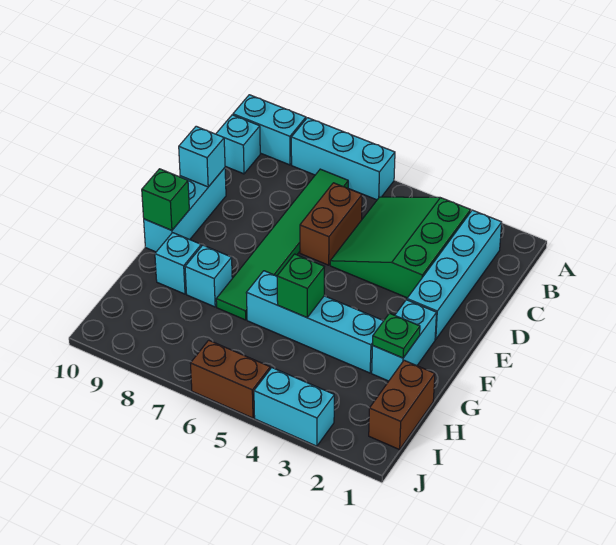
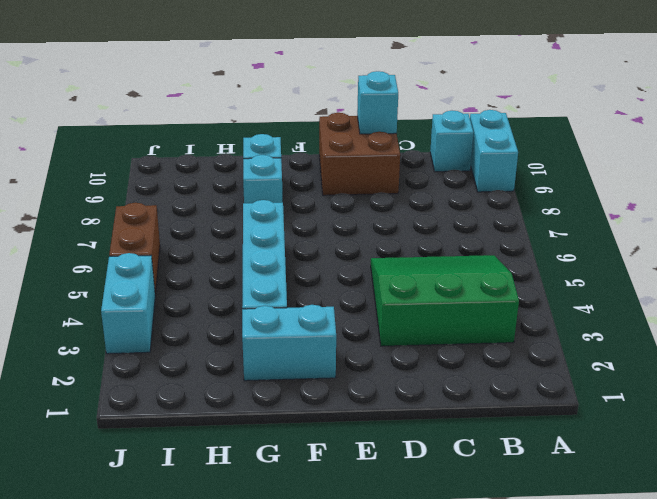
brown 2x2 brick [319,113,400,195] -> cyan 1x3 brick [144,168,226,252]
none -> cyan 1x3 brick [291,118,395,200]
none -> cyan 1x4 brick [407,210,502,339]
none -> green 1x6 tile [216,169,348,320]

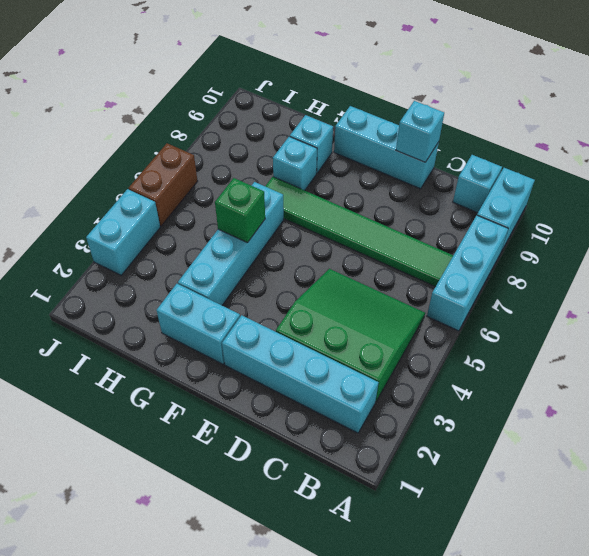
none -> brown 1x2 brick [300,183,362,265]
none -> brown 1x2 brick [369,360,435,450]
none -> green 1x1 brick [142,169,189,230]

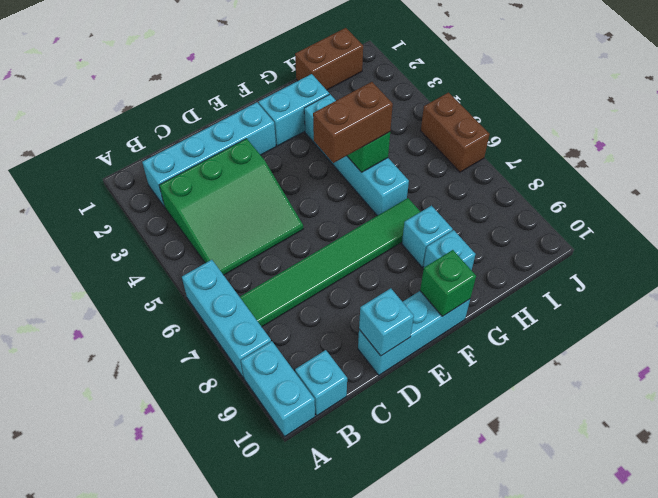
brown 1x2 brick [313,82,393,163] -> brown 1x2 brick moved to [300,183,362,265]
none -> cyan 1x2 brick [254,368,334,446]
none -> green 1x1 plate [373,313,420,358]

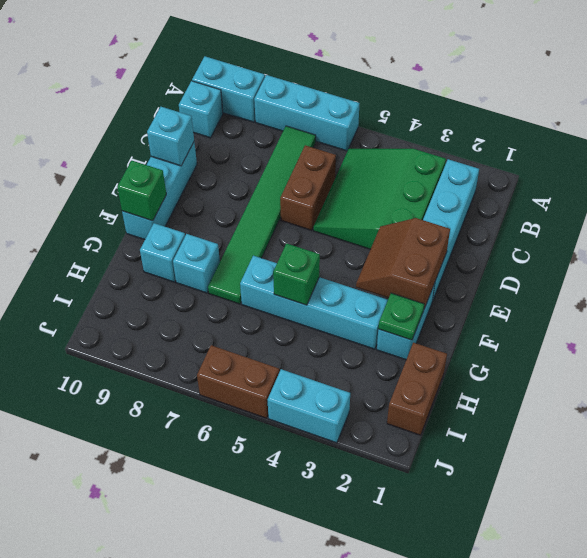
brown 2x2 slope [356,218,450,308] -> none

